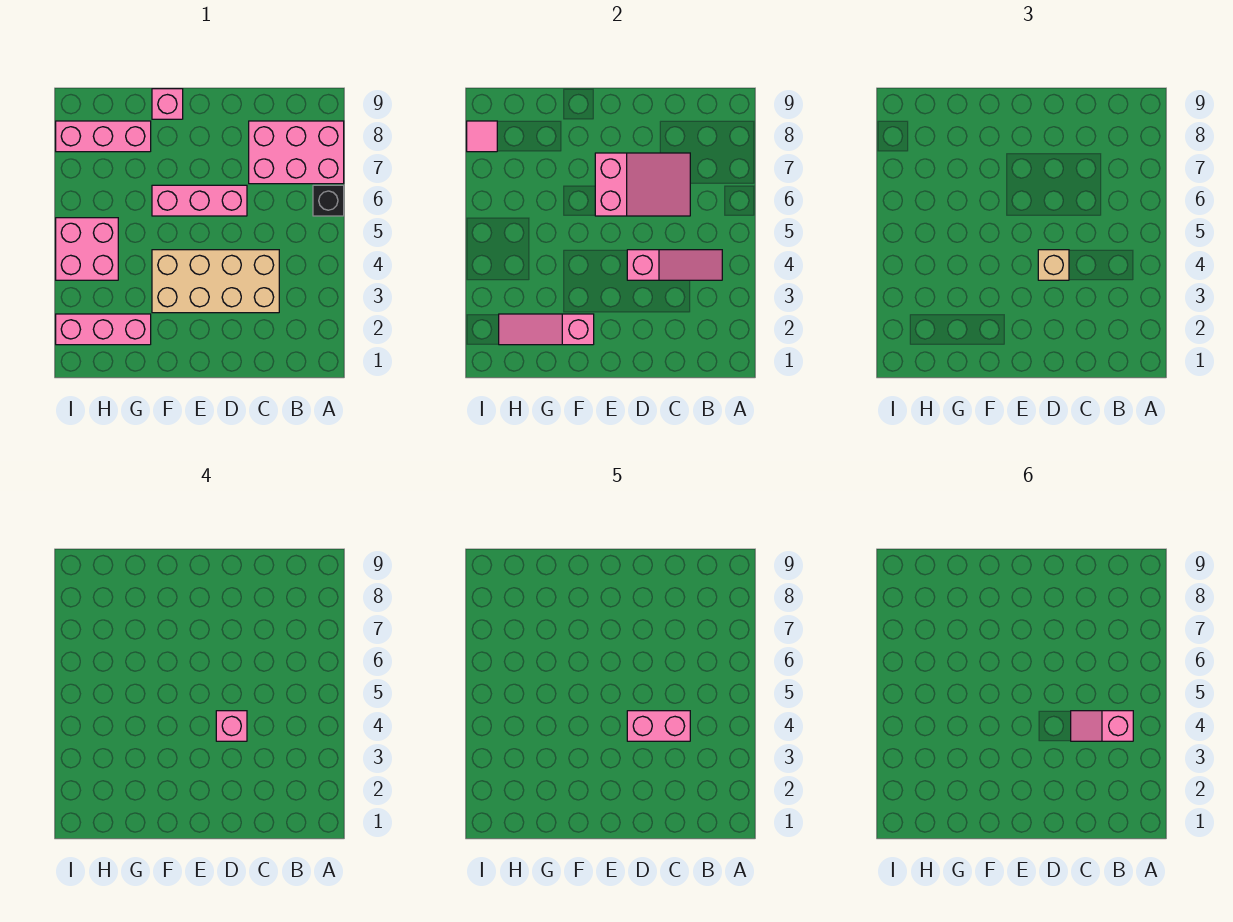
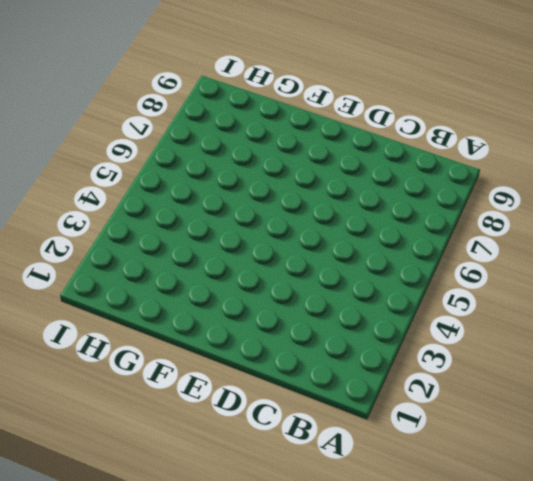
none -> black 1x1 brick [313,185,344,216]
none -> pink 2x3 brick [249,121,344,184]
none -> tan 2x4 brick [152,250,279,313]

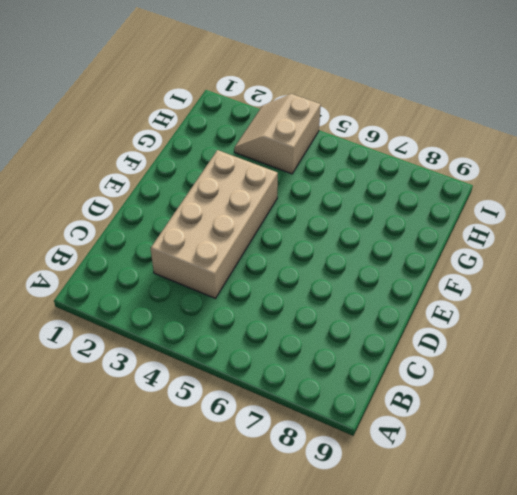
tan 2x2 slope [234,94,321,174] -> pink 2x2 brick [56,218,118,280]
none -> black 1x1 brick [313,185,344,216]
none -> pink 2x3 brick [249,121,344,184]
none -> pink 1x3 brick [152,185,247,216]

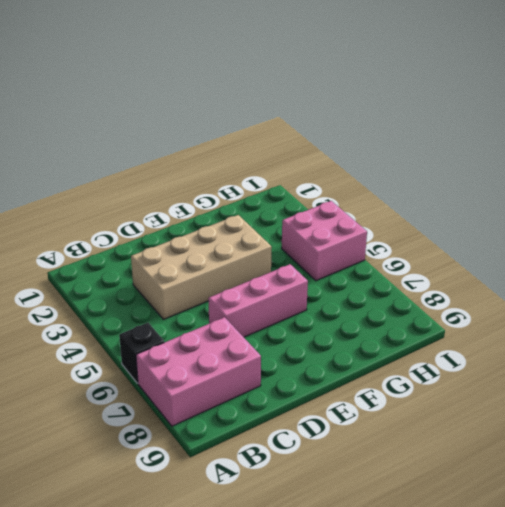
none -> pink 1x1 brick [152,89,183,119]
none -> pink 1x3 brick [56,314,151,345]
none -> pink 1x3 brick [56,121,151,152]

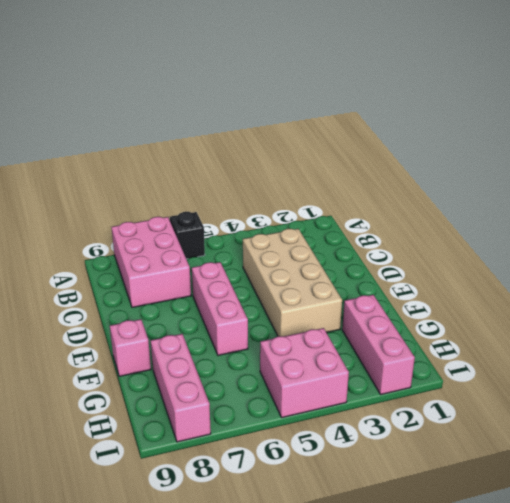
none -> pink 1x3 slope [627,250,722,280]
none -> pink 2x3 slope [595,153,690,216]
none -> pink 1x3 slope [499,314,594,345]

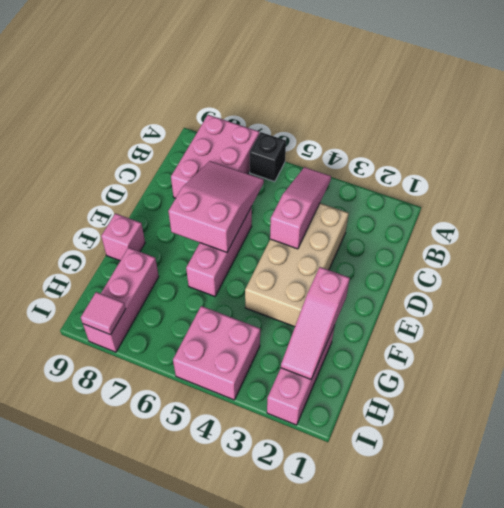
none -> tan 1x1 brick [1038,250,1069,280]
none -> pink 1x1 brick [216,711,247,741]
none -> pink 1x2 brick [627,711,690,741]

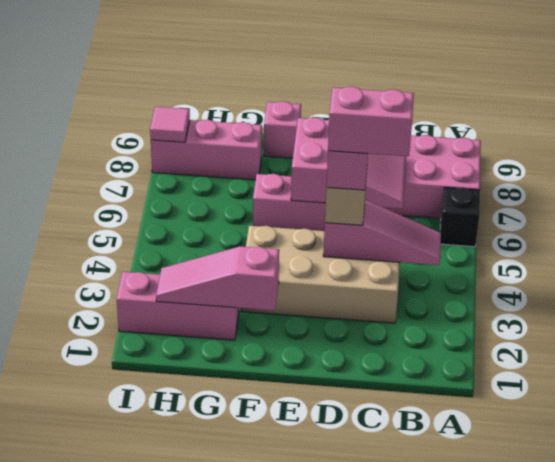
none -> pink 2x2 brick [56,218,118,280]
none -> pink 1x2 slope [1071,711,1133,741]

